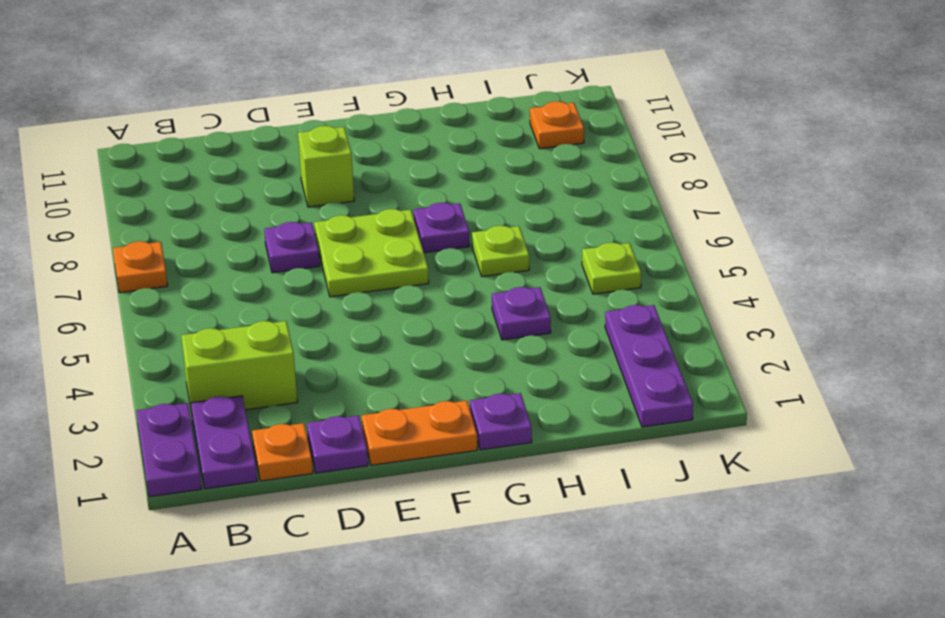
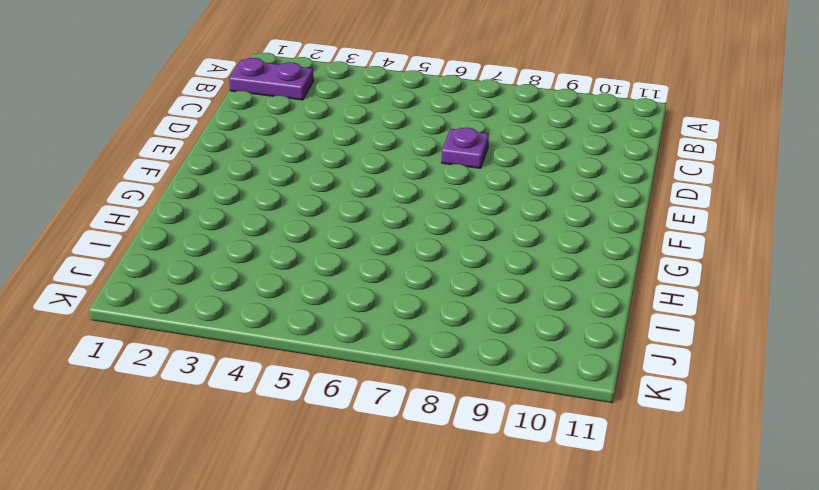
none -> purple 1x2 plate [136,403,202,497]
none -> orange 1x1 plate [113,241,168,293]
none -> lime 1x2 brick [181,321,297,412]

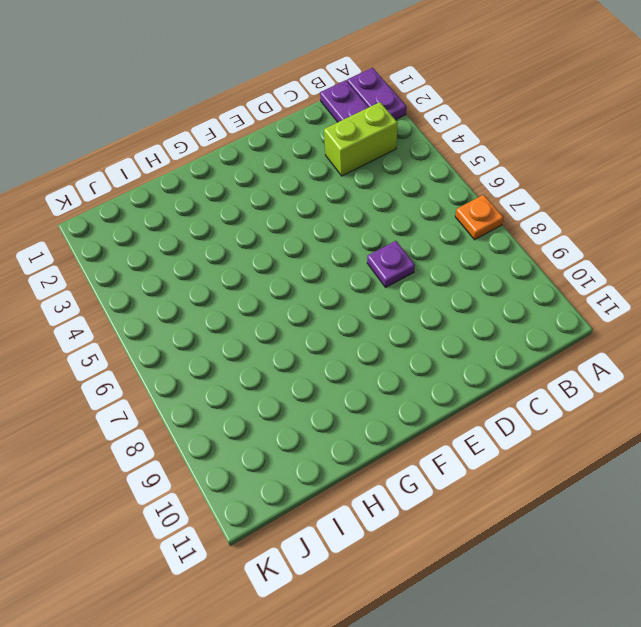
none -> orange 1x1 plate [252,423,313,481]
none -> purple 1x1 plate [307,416,368,473]
none -> orange 1x2 plate [362,401,477,465]

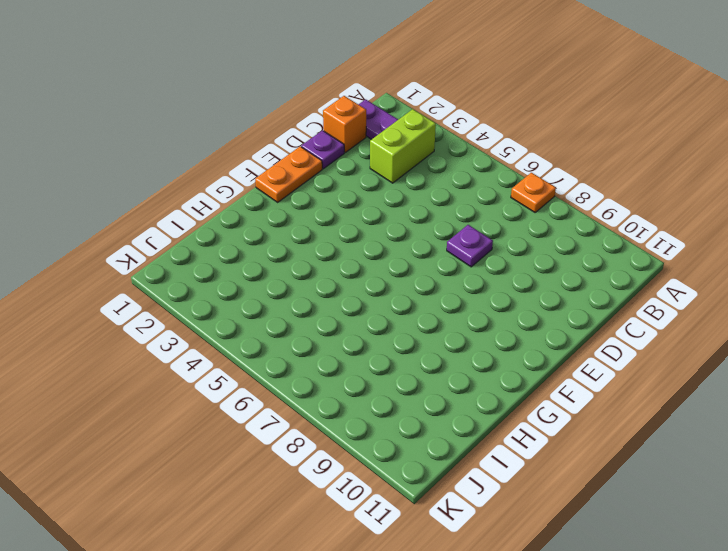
orange 1x1 brick [323,96,366,152] -> orange 1x1 plate [252,423,313,481]
none -> purple 1x2 plate [136,403,202,497]
none -> lime 2x2 plate [314,209,429,297]
none -> lime 1x1 brick [298,126,354,207]

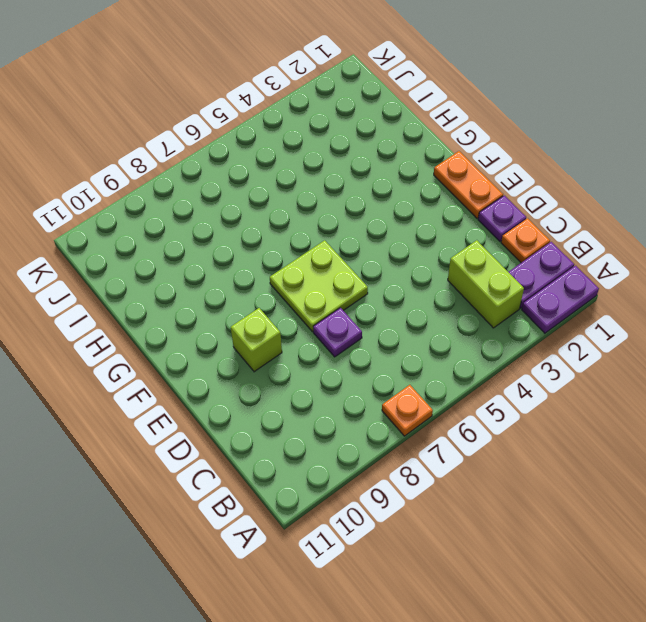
none -> purple 1x1 plate [470,393,532,450]
none -> purple 1x1 plate [413,203,470,253]
none -> purple 1x1 plate [492,287,551,340]

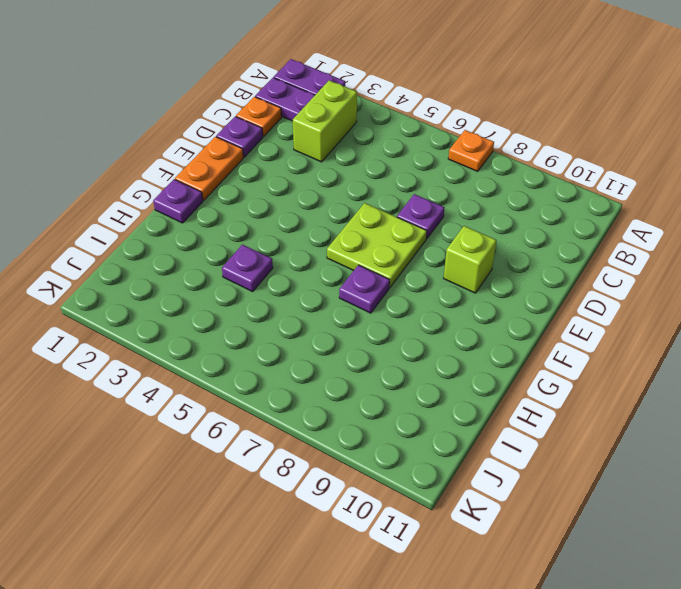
none -> lime 1x1 plate [472,226,529,277]
none -> purple 1x3 plate [605,305,693,427]
none -> lime 1x1 plate [582,243,641,294]

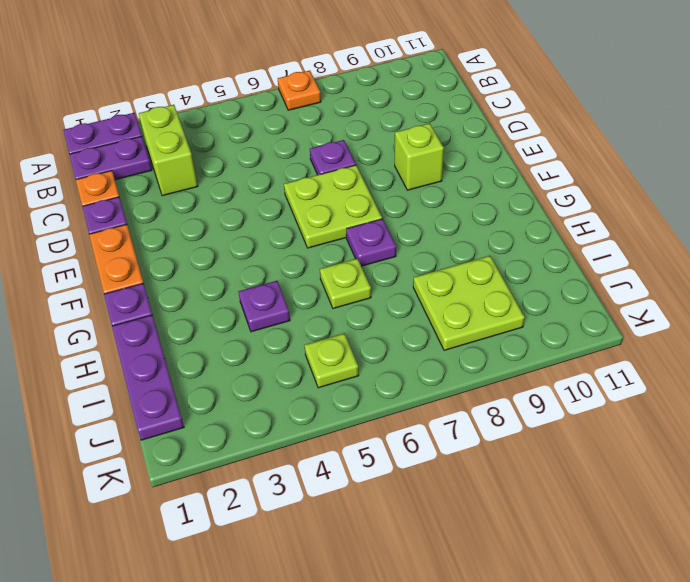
purple 1x3 plate [112,315,184,440] -> purple 1x3 plate turned to [605,305,693,427]
lime 2x2 plate [413,256,525,350] -> none
none -> orange 1x1 plate [530,101,584,149]

